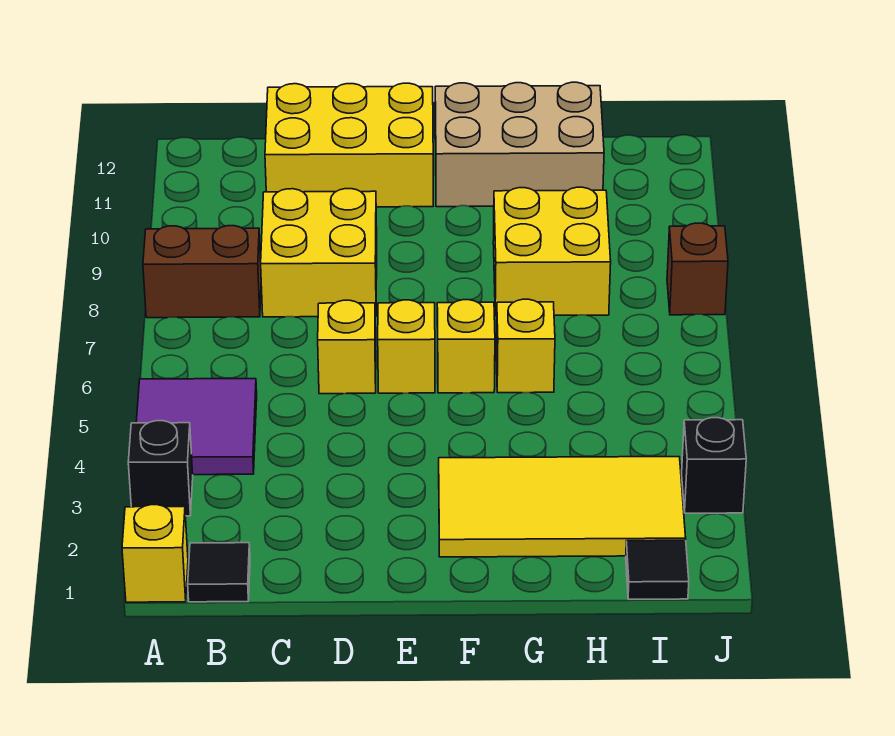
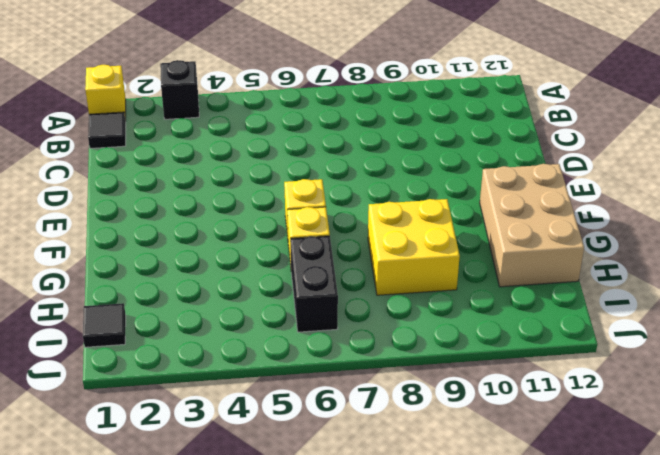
black 1x2 brick [290,236,338,332] -> none
none -> purple 2x2 tile [136,379,257,475]
none -> brown 1x2 brick [143,226,261,318]
none -> yellow 2x2 brick [261,189,377,317]

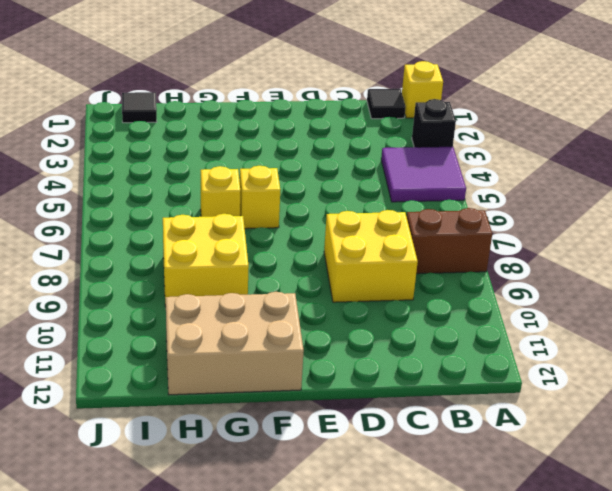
none -> yellow 2x3 brick [265,83,433,207]
none -> yellow 1x1 brick [318,300,376,394]
none -> yellow 1x1 brick [378,300,435,393]

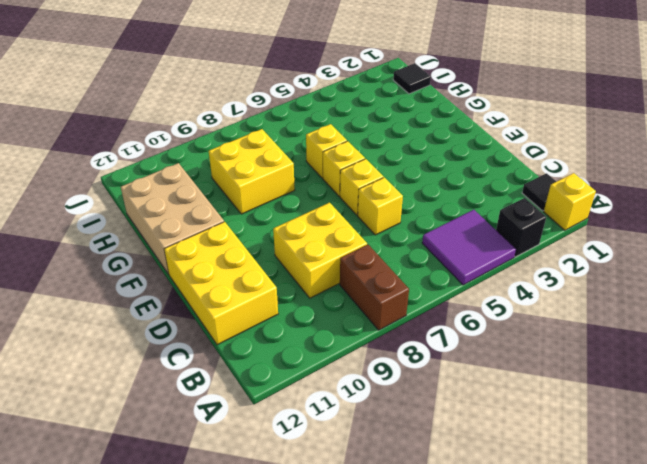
none -> yellow 2x4 tile [439,457,686,557]
none -> black 1x1 brick [682,418,746,513]
none -> brown 1x1 brick [667,223,728,315]

